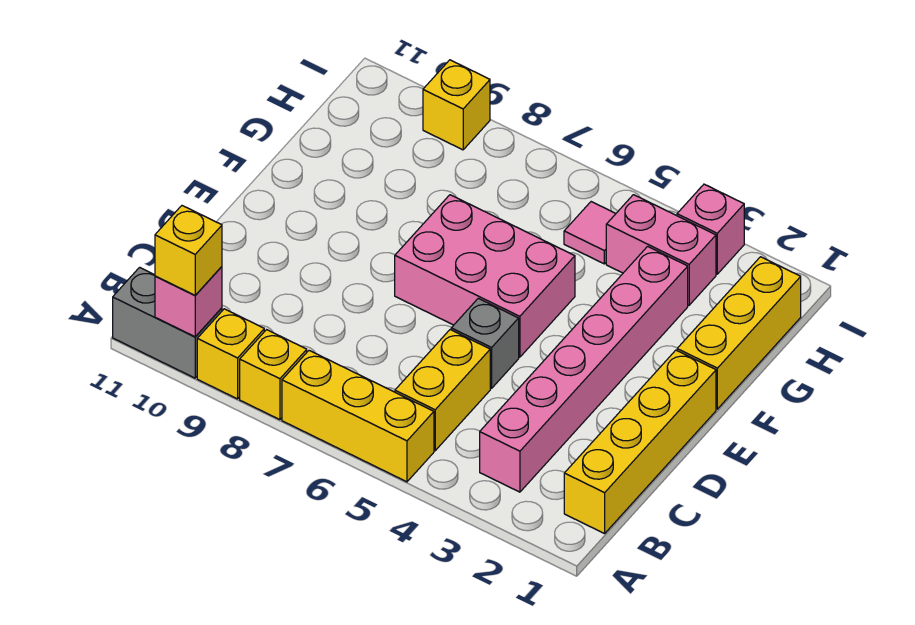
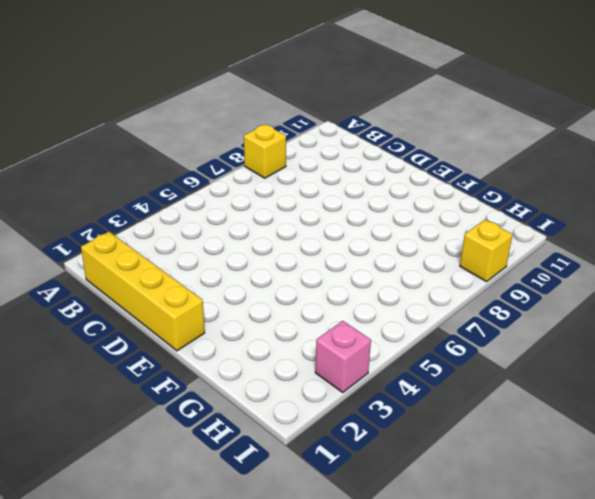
none -> yellow 1x3 brick [282,351,434,482]
none -> yellow 1x1 brick [197,309,264,399]
none -> grey 1x2 brick [113,267,222,378]

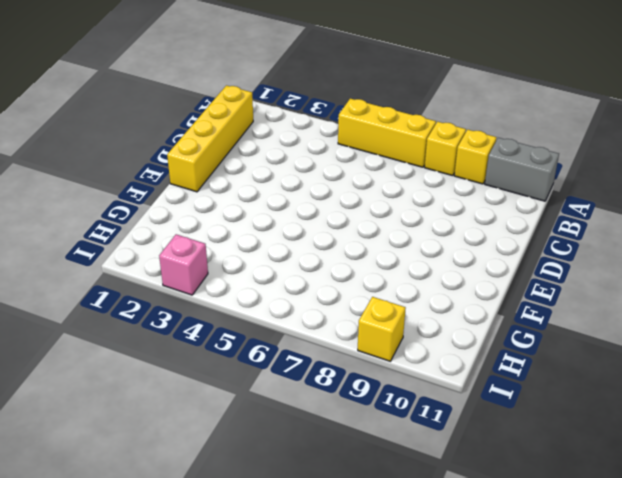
none -> pink 1x6 brick [480,246,688,492]
none -> yellow 1x2 brick [395,330,490,451]
none -> grey 1x1 brick [451,298,519,388]

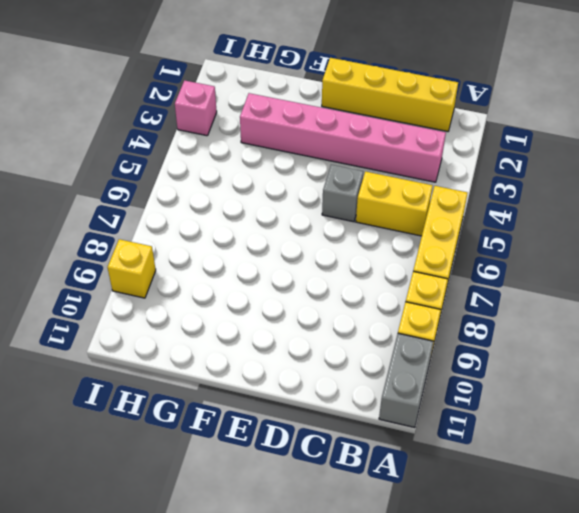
none -> pink 2x3 brick [395,195,575,357]
none -> yellow 1x3 brick [677,257,801,409]
none -> pink 1x2 brick [606,195,716,305]

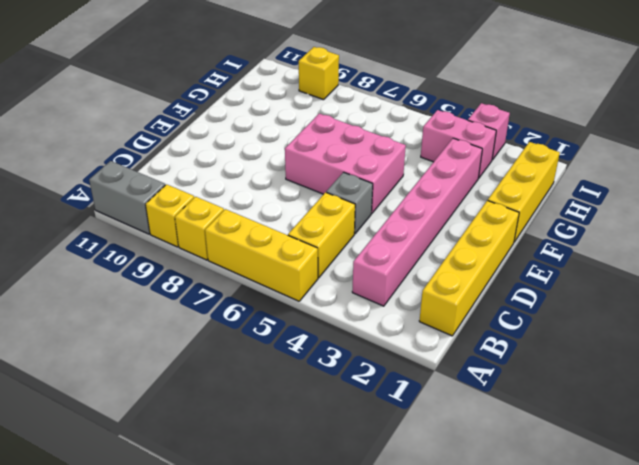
none -> pink 1x1 tile [564,202,616,264]
none -> pink 1x1 brick [155,267,222,337]
none -> yellow 1x1 brick [155,206,222,295]

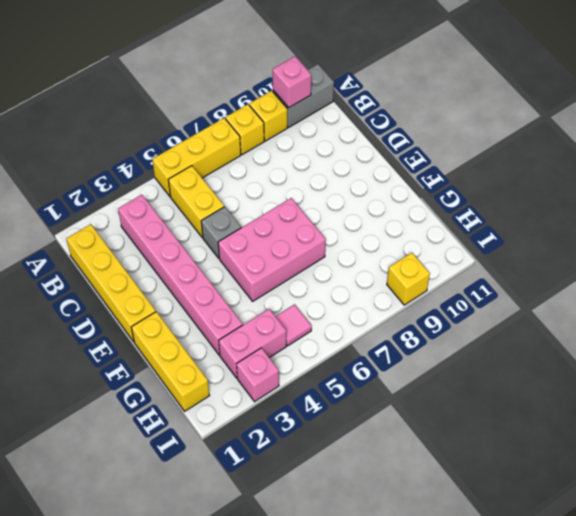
none -> yellow 1x1 brick [155,206,222,295]

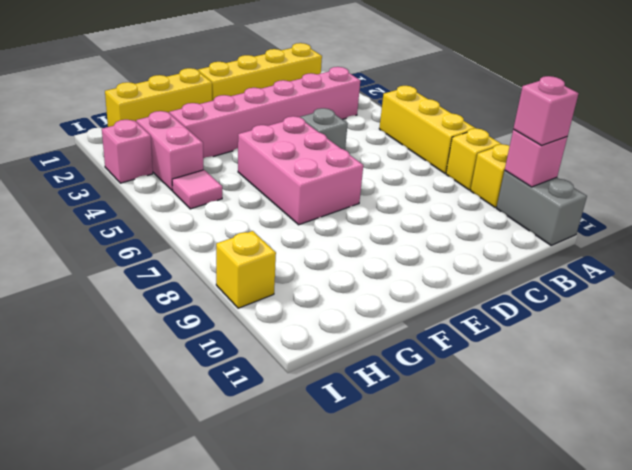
pink 1x1 brick [513,76,578,145] -> yellow 1x1 brick [155,206,222,295]
none -> yellow 1x2 brick [395,330,490,451]

